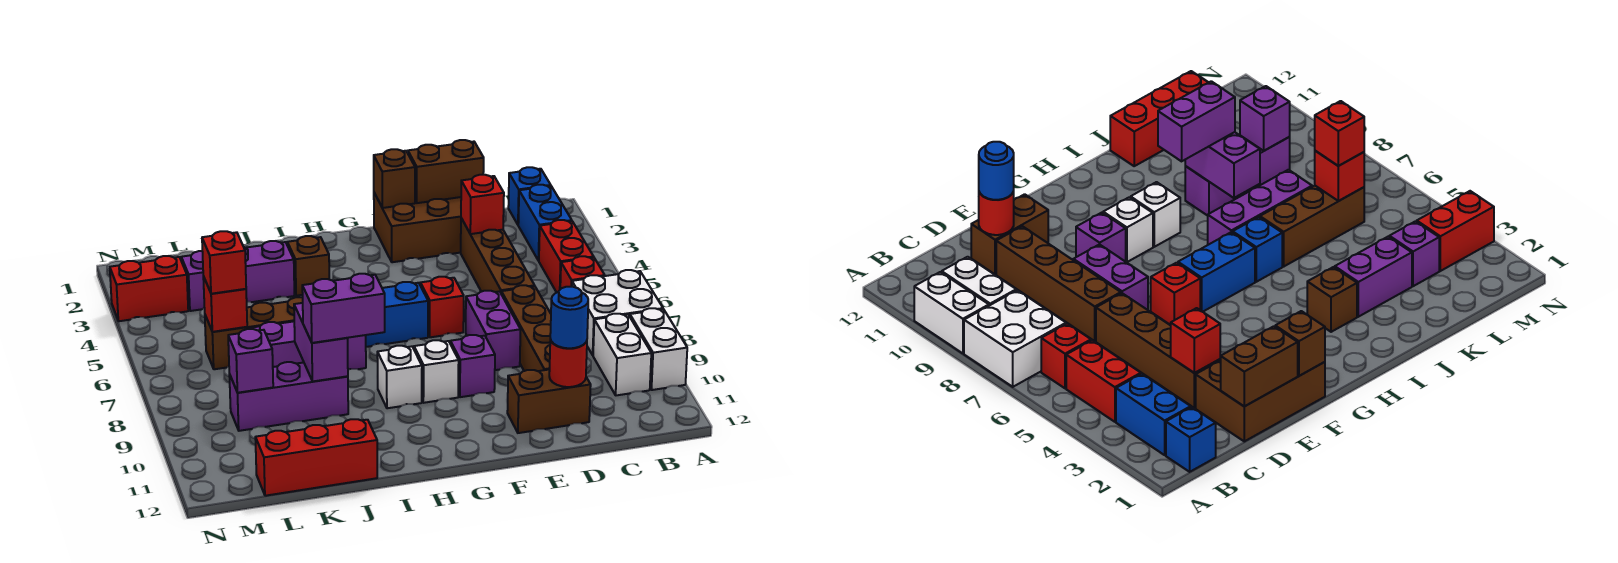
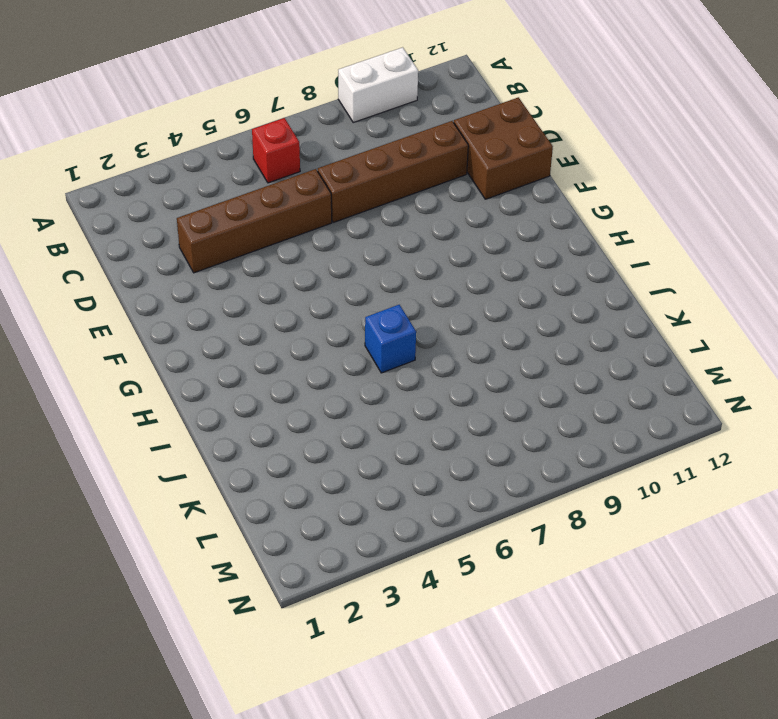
brown 2x2 brick [454,97,553,199] -> brown 1x2 brick [507,369,591,433]
none -> white 2x2 brick [572,270,663,355]
none -> blue 1x1 brick [508,167,551,224]
none -> blue 1x2 brick [518,185,572,261]
none -> red 1x2 brick [539,220,593,292]

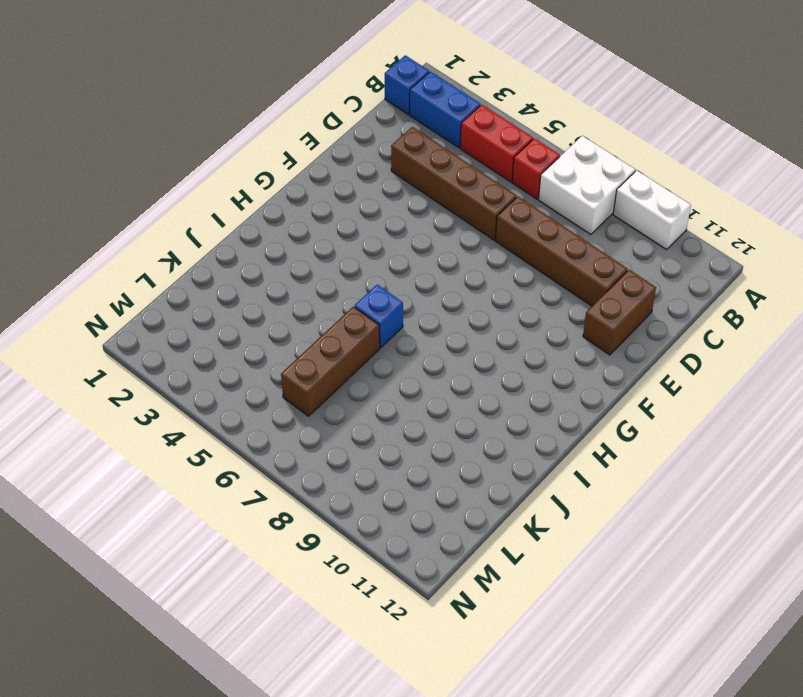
none -> white 1x2 brick [593,314,651,395]
none -> brown 2x3 brick [374,193,461,262]
none -> purple 1x2 brick [466,291,521,370]
none -> red 1x1 brick [420,277,464,337]

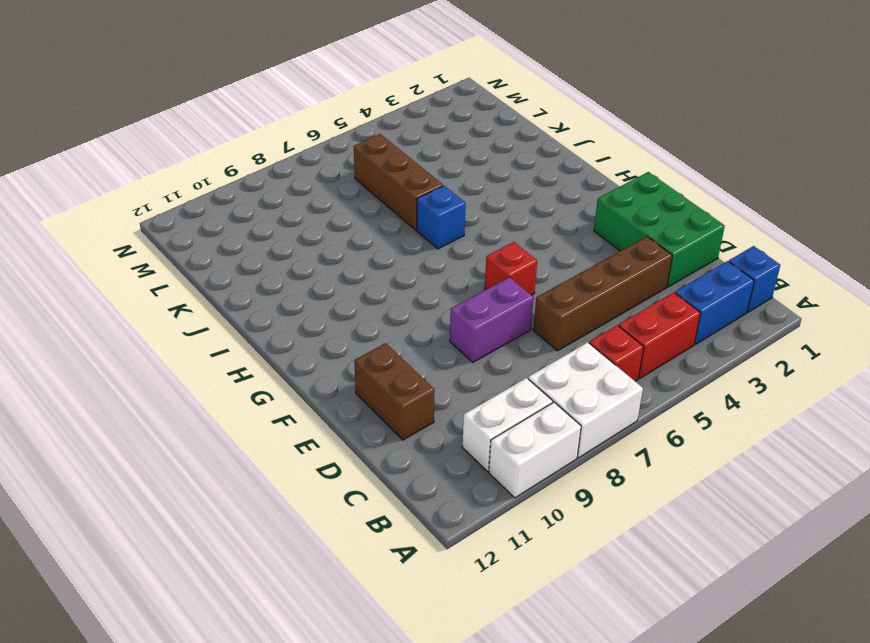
green 2x3 brick [594,172,725,287] -> brown 2x3 brick [374,193,461,262]
none -> brown 1x4 brick [501,285,551,371]
none -> purple 1x1 brick [450,335,495,397]
none -> blue 1x2 brick [366,282,428,347]
none -> white 1x1 brick [414,340,459,403]

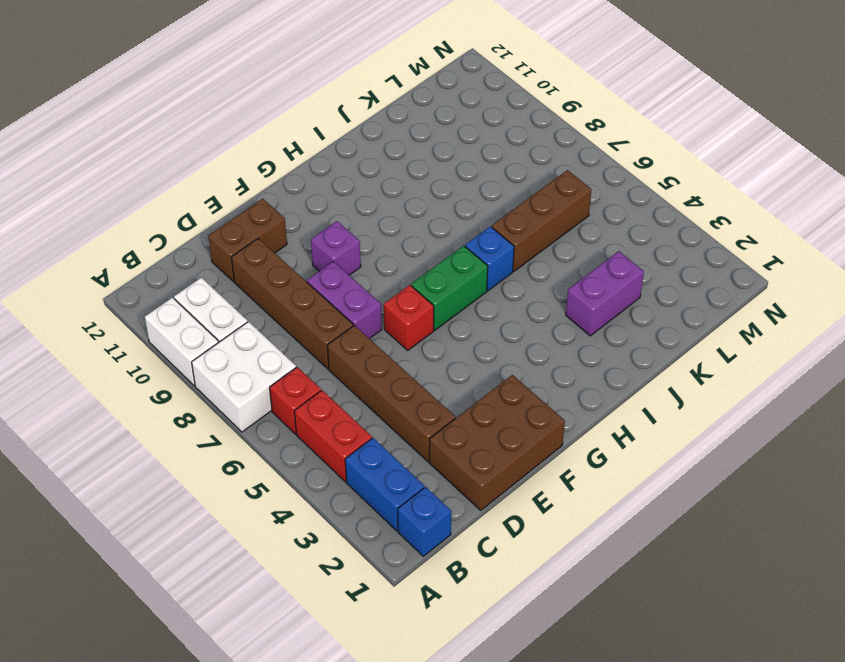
green 1x2 brick [411,246,488,330] -> blue 1x2 brick [366,282,428,347]
none -> white 1x1 brick [414,340,459,403]
none -> white 1x1 brick [377,346,422,408]
none -> brown 1x1 brick [287,236,329,296]
none -> purple 1x3 brick [249,321,366,370]

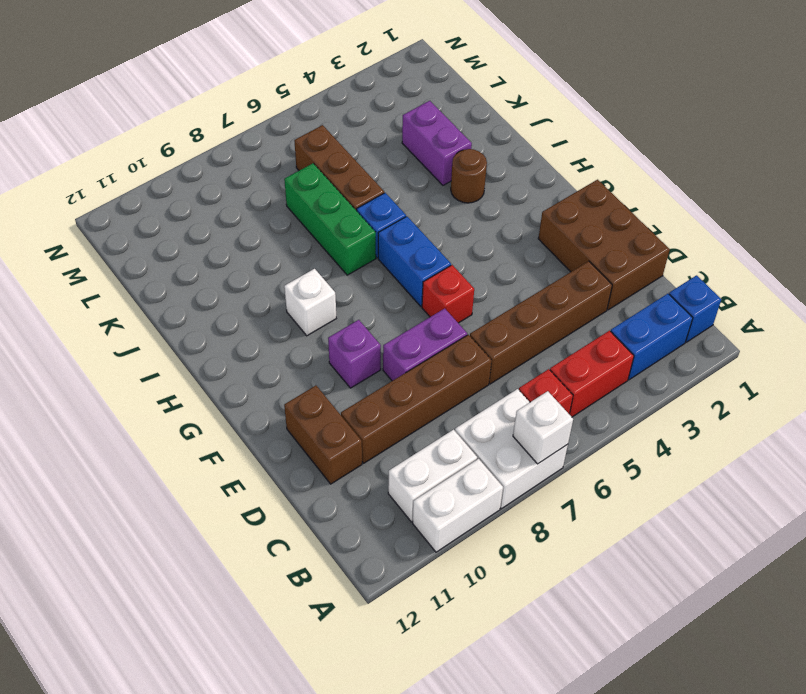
white 1x1 brick [513,391,573,464] -> white 1x1 brick moved to [414,340,459,403]
brown 1x1 round brick [451,149,487,203] -> brown 1x1 brick [287,236,329,296]
green 1x3 brick [284,163,376,275] -> purple 1x3 brick [249,321,366,370]
none -> purple 1x3 brick [229,362,348,431]
none -> red 1x3 brick [255,419,377,496]
none -> purple 1x1 brick [181,251,204,311]
none -> red 1x2 brick [110,256,188,321]

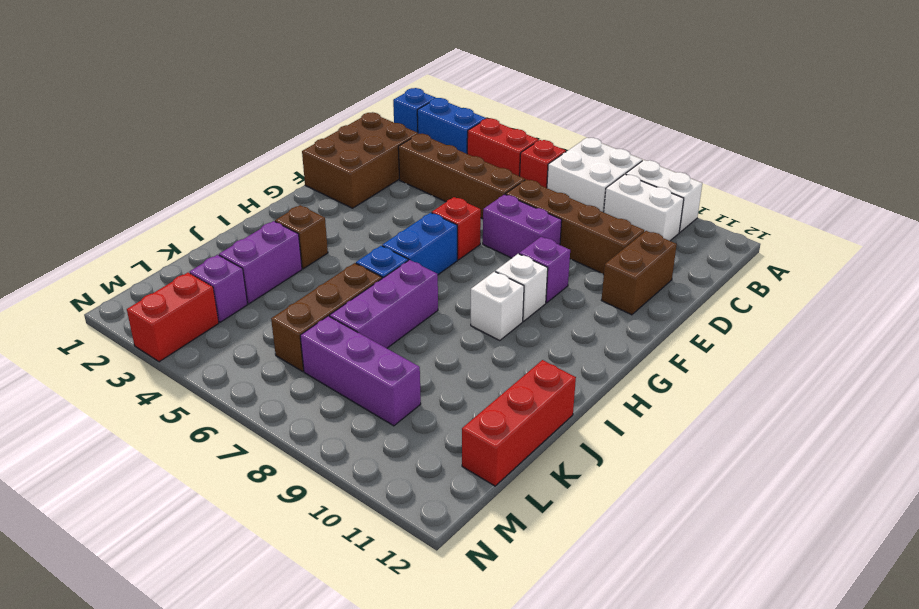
purple 1x3 brick [300,316,421,426] -> purple 1x3 brick turned to [229,362,348,431]
none -> brown 1x2 brick [408,140,484,203]
none -> red 1x1 brick [461,175,504,234]
none -> red 1x1 round brick [549,339,587,387]
none -> brown 1x1 brick [374,149,415,208]

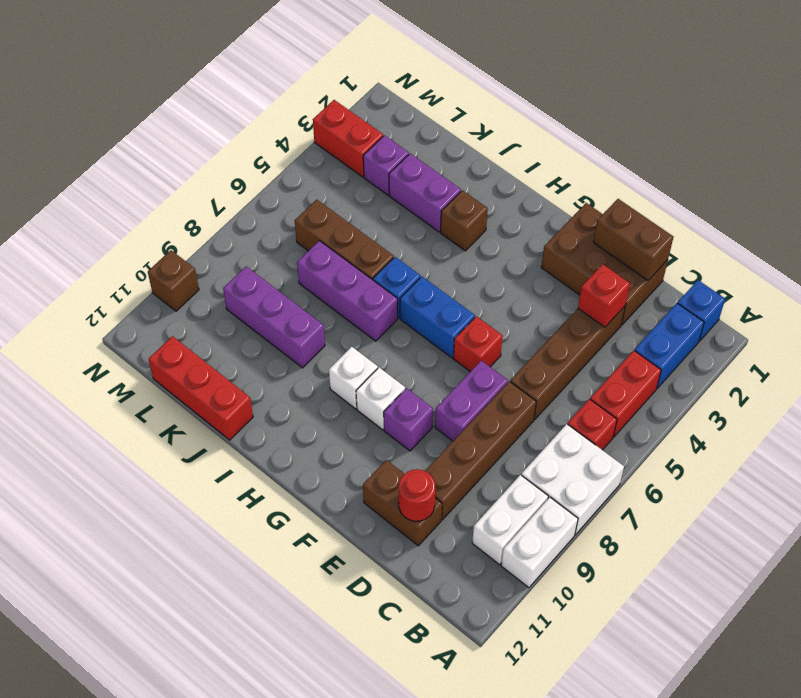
brown 1x1 brick [148,250,199,311] -> brown 1x1 brick moved to [374,149,415,208]
none -> purple 1x2 brick [294,303,348,381]
none -> red 1x1 brick [203,276,247,332]
none -> purple 1x1 brick [228,329,273,393]
none -> blue 1x1 round brick [550,286,588,348]

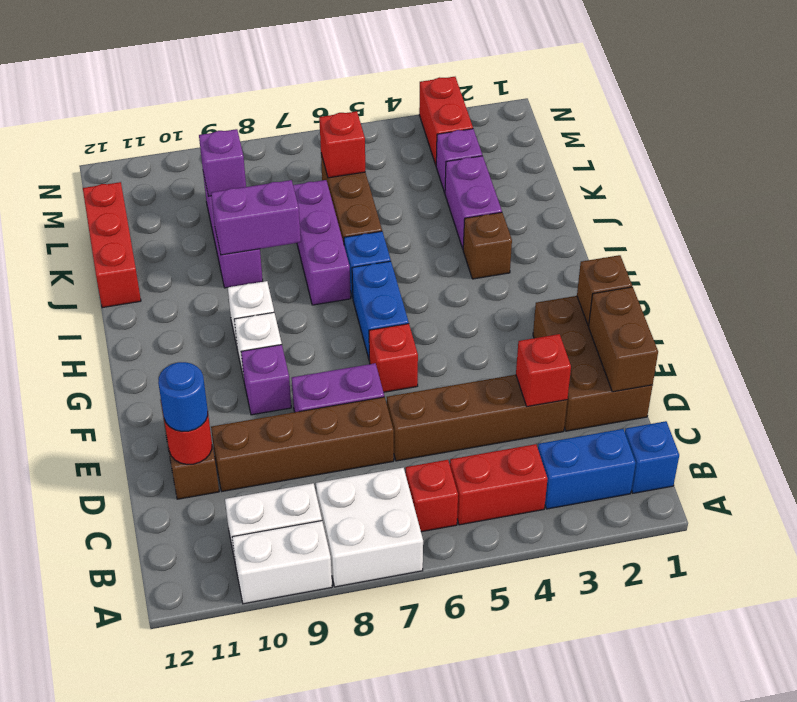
none -> purple 1x2 brick [302,274,385,343]
none -> red 1x1 brick [202,231,246,294]

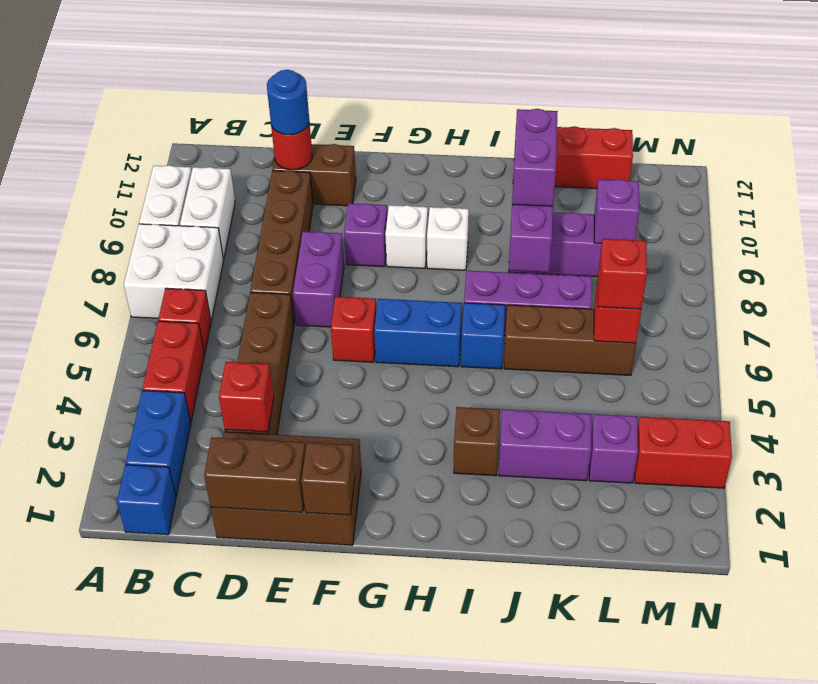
purple 1x2 brick [512,109,558,206] -> purple 1x2 brick turned to [302,274,385,343]

